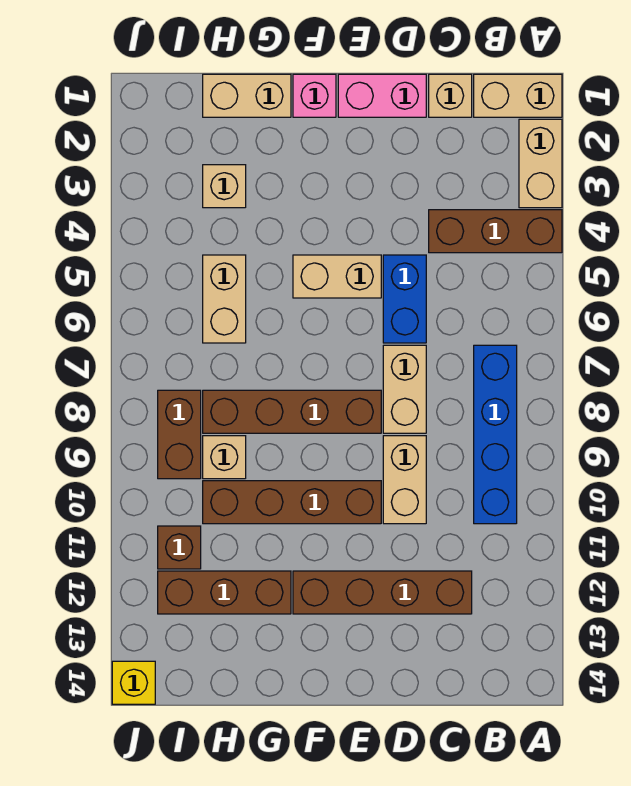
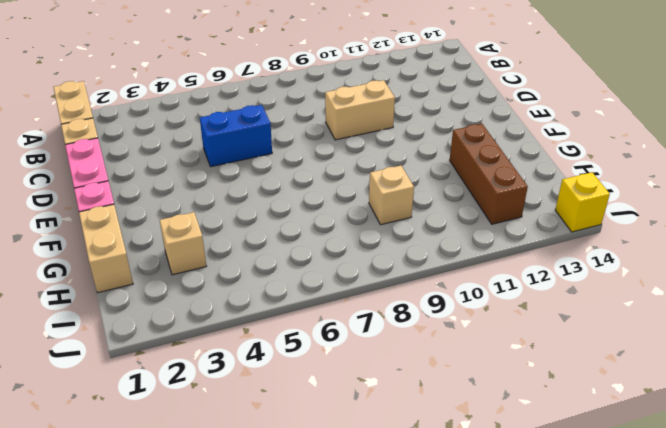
none -> tan 1x2 brick [519,119,562,208]
none -> brown 1x3 brick [429,210,562,253]
none -> blue 1x4 brick [474,345,517,524]

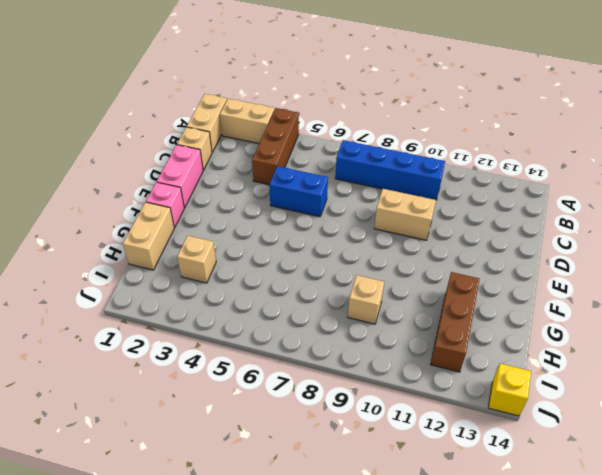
none -> brown 1x4 brick [293,571,472,614]
none -> tan 1x2 brick [383,345,426,433]
none -> tan 1x2 brick [293,255,381,298]

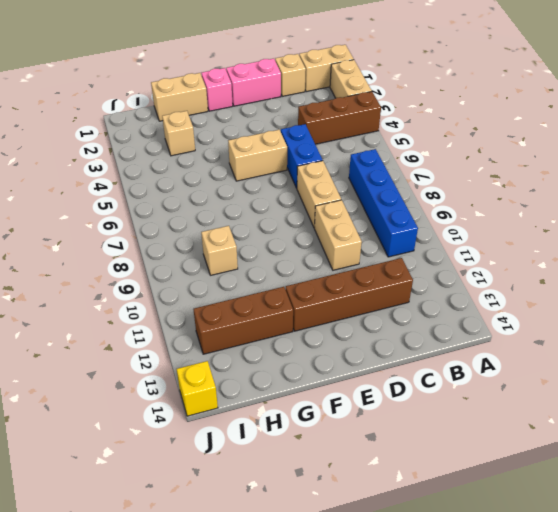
none -> brown 1x4 brick [203,390,381,433]
none -> brown 1x4 brick [203,481,381,524]
none -> tan 1x2 brick [203,255,246,343]

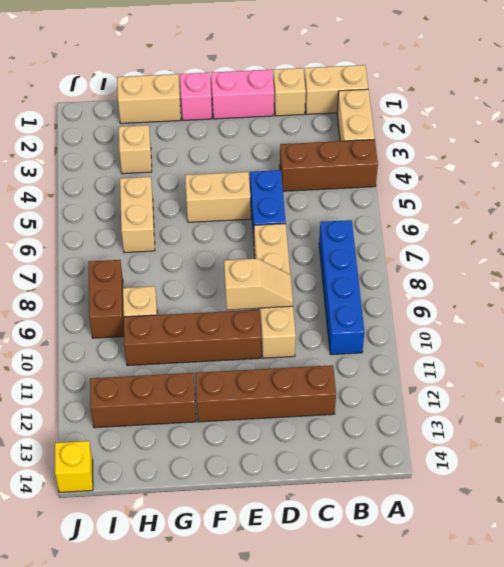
tan 1x2 slope [224,259,293,310] -> none
none -> brown 1x4 brick [203,390,381,433]
none -> brown 1x1 brick [158,526,201,569]

